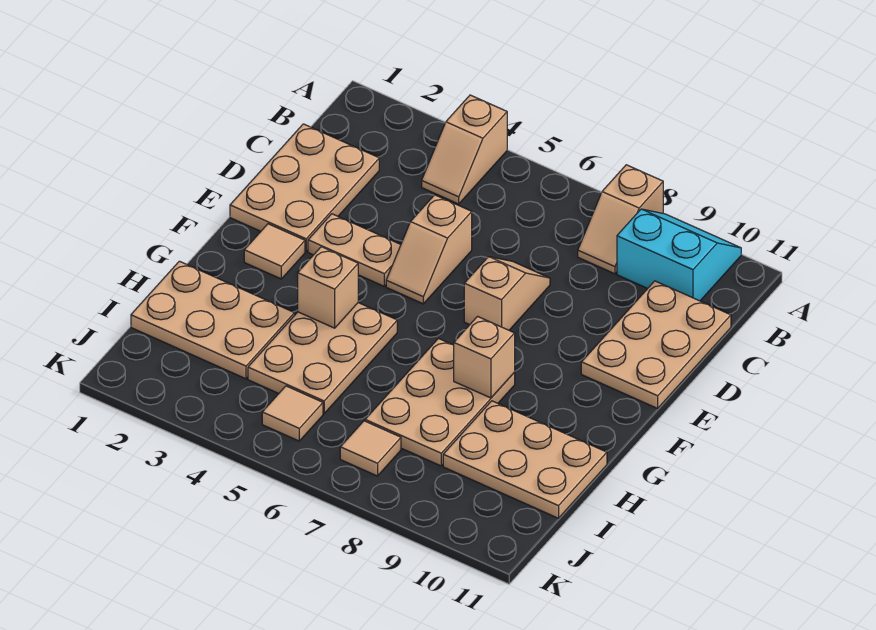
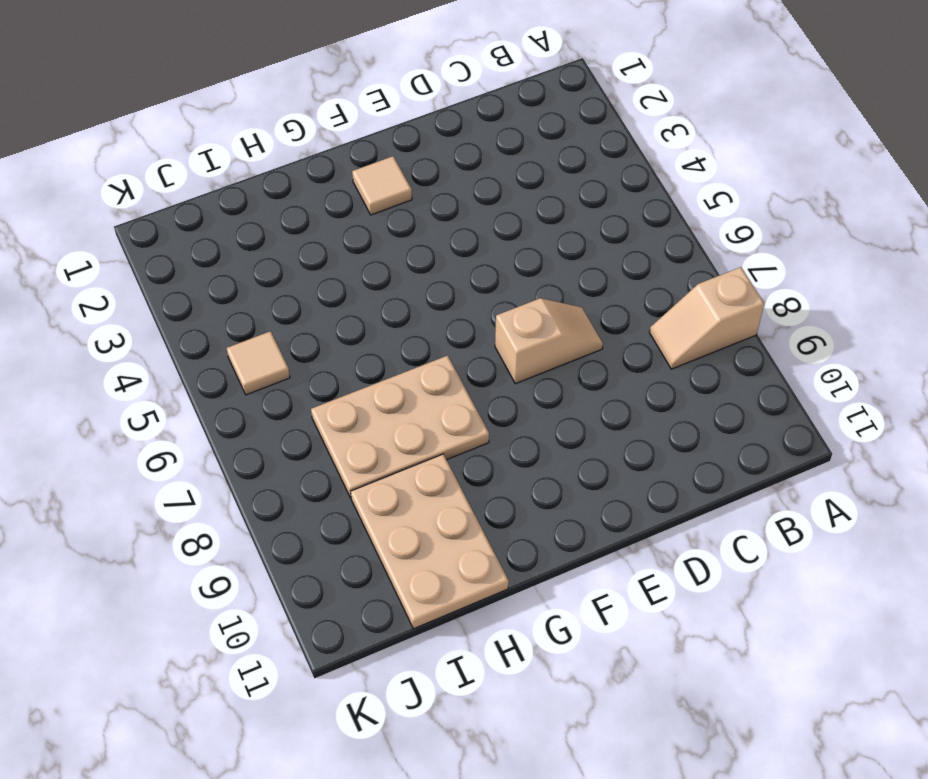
none -> tan 1x2 slope [422,95,507,204]
none -> cyan 2x2 slope [617,209,741,301]
none -> tan 2x3 plate [230,124,379,251]

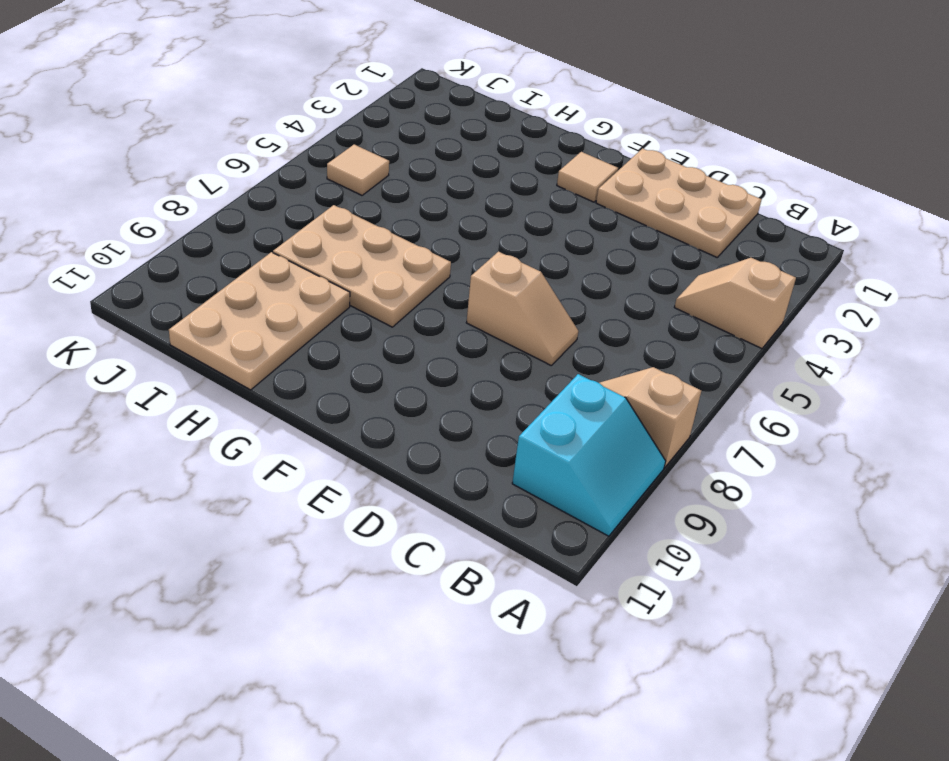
none -> tan 2x3 plate [581,281,731,408]
none -> tan 1x2 slope [386,195,472,304]
none -> tan 1x2 plate [308,214,401,286]

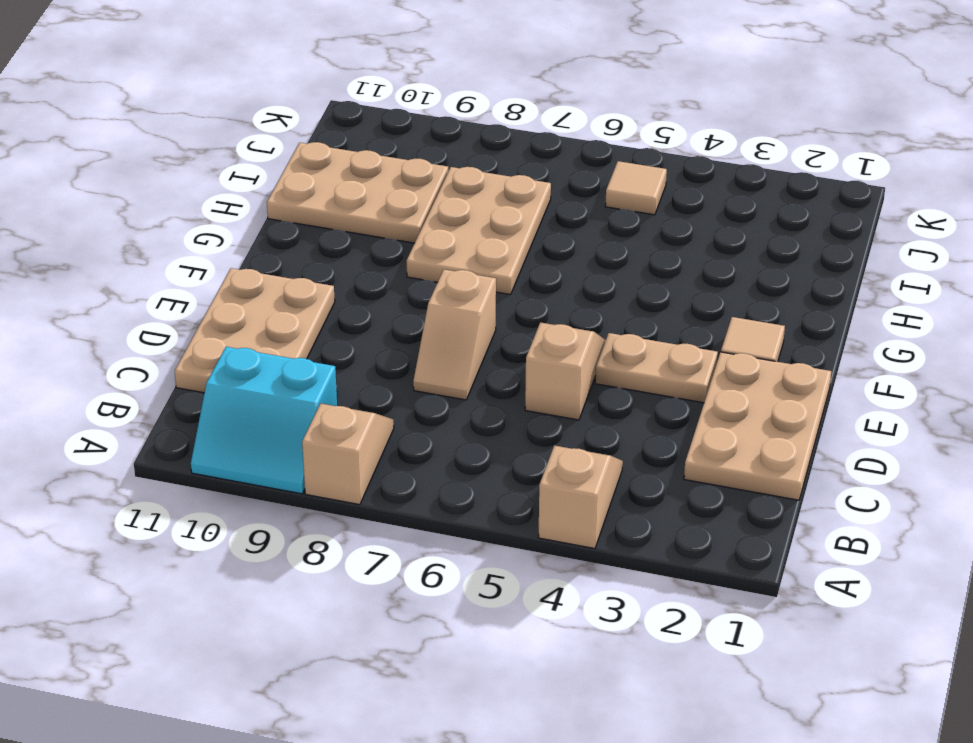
none -> tan 2x3 plate [248,303,397,414]
none -> tan 2x3 plate [131,261,295,379]
none -> tan 1x1 tile [340,421,401,476]

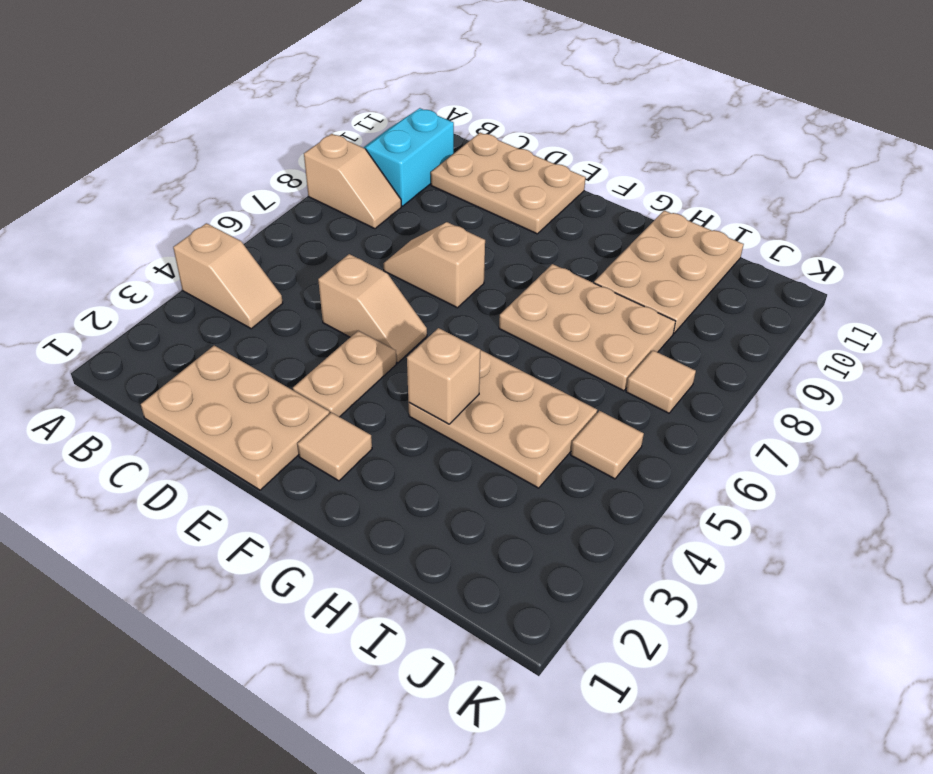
none -> tan 2x3 plate [131,261,295,379]
none -> tan 1x1 brick [454,317,515,398]

